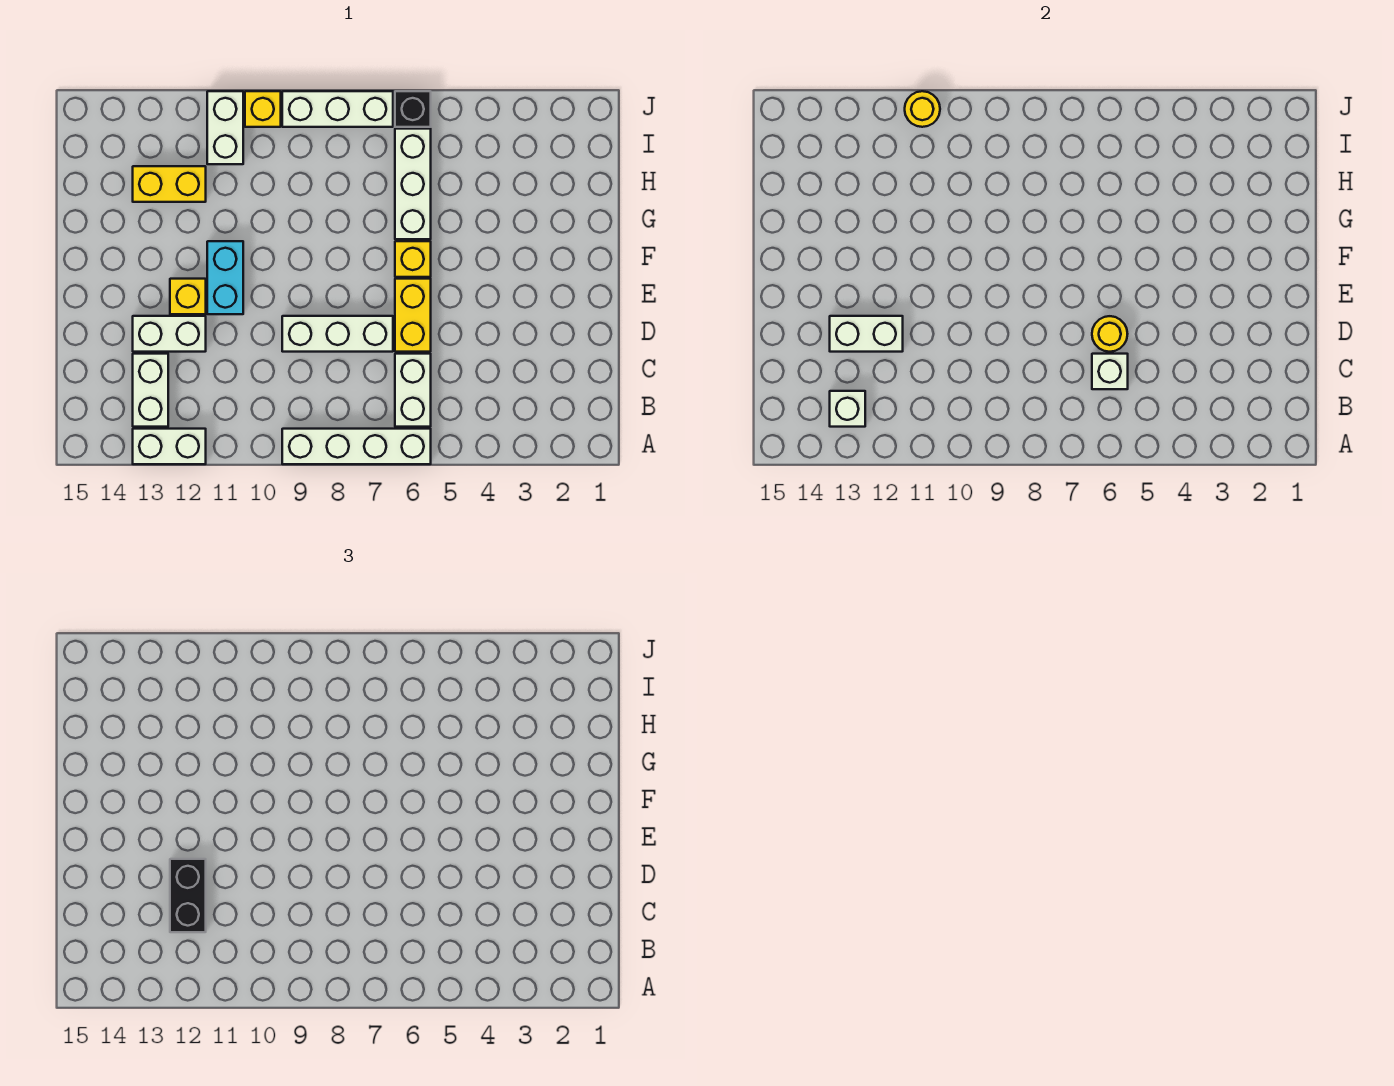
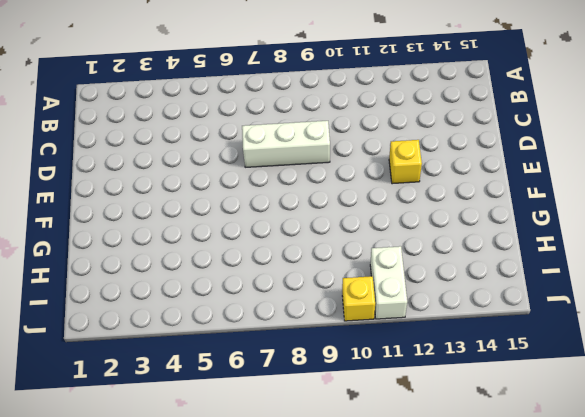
none -> white 1x4 brick [282,429,431,464]
none -> white 1x2 brick [133,429,206,464]
none -> white 1x2 brick [395,354,431,427]

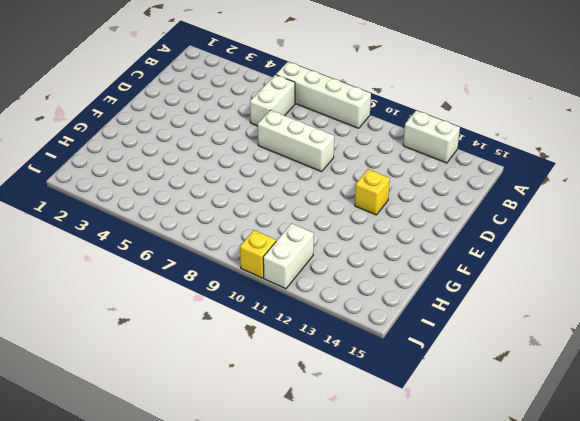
none -> white 1x2 brick [133,354,168,427]
none -> yellow 1x2 brick [395,279,431,352]
none -> white 1x2 brick [133,316,206,352]

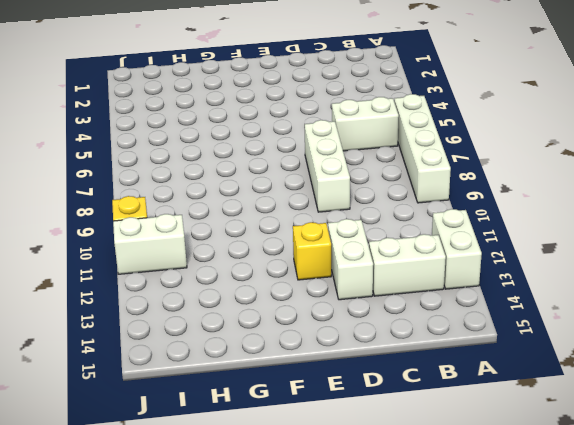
none -> yellow 1x2 brick [395,279,431,352]
none -> cyan 1x2 brick [207,241,243,314]
none -> yellow 1x1 brick [395,241,431,277]

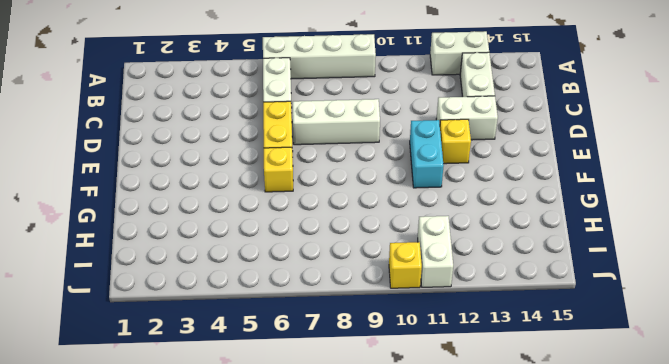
none -> white 1x3 brick [395,129,431,239]
none -> yellow 1x2 brick [133,166,206,202]
none -> black 1x1 brick [395,91,431,127]

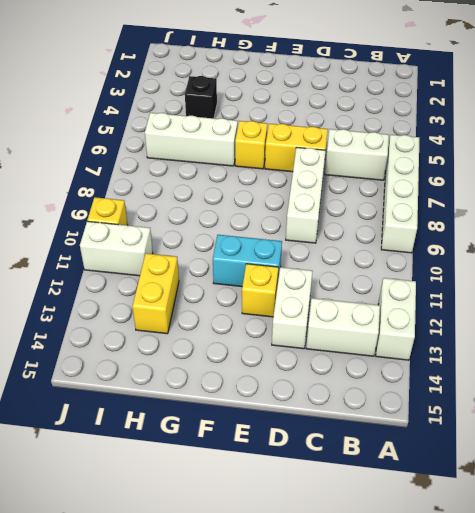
black 1x1 brick [185,76,217,118] -> black 1x1 brick moved to [395,91,431,127]
none -> white 1x3 brick [282,91,393,127]
none -> white 1x1 brick [830,391,865,427]
none -> white 1x1 brick [1092,354,1128,389]

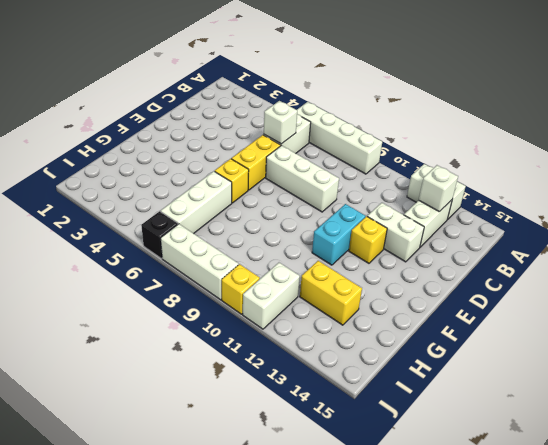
none -> yellow 1x1 round brick [1092,316,1127,352]
none -> white 1x2 brick [830,316,903,352]
none -> yellow 1x1 round brick [905,91,940,127]

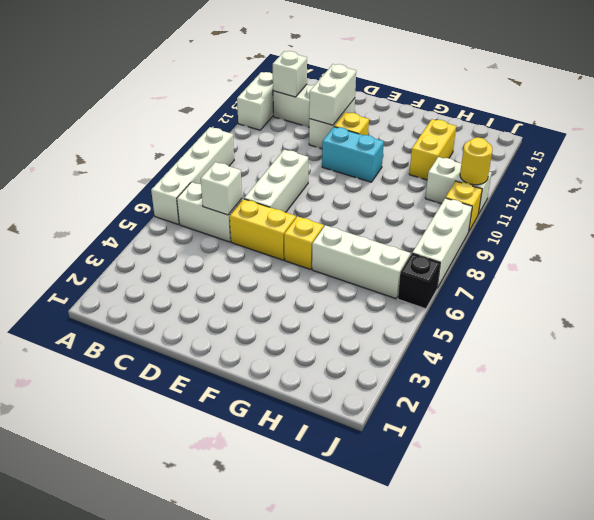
none -> yellow 1x1 round brick [1092,316,1127,352]
none -> black 1x2 brick [170,859,206,932]

